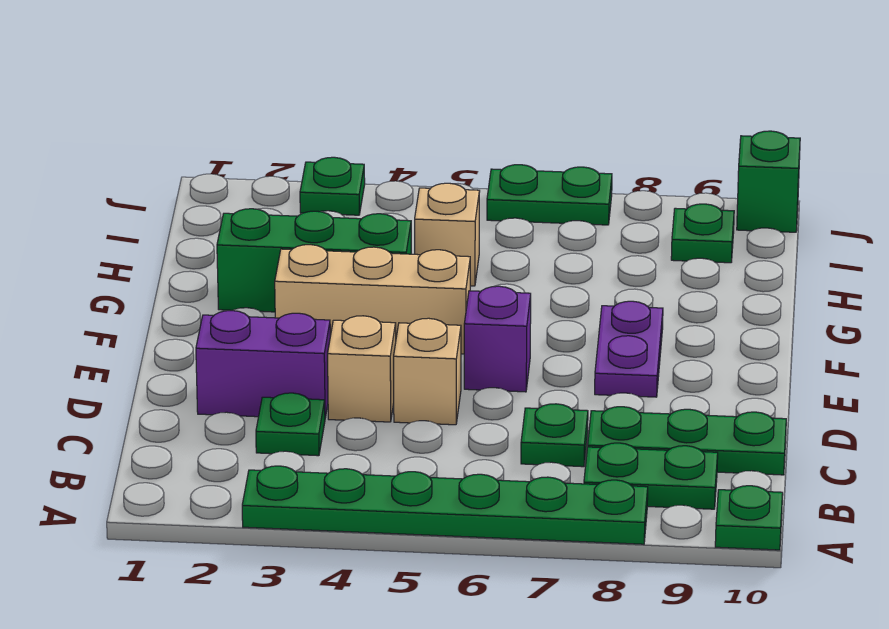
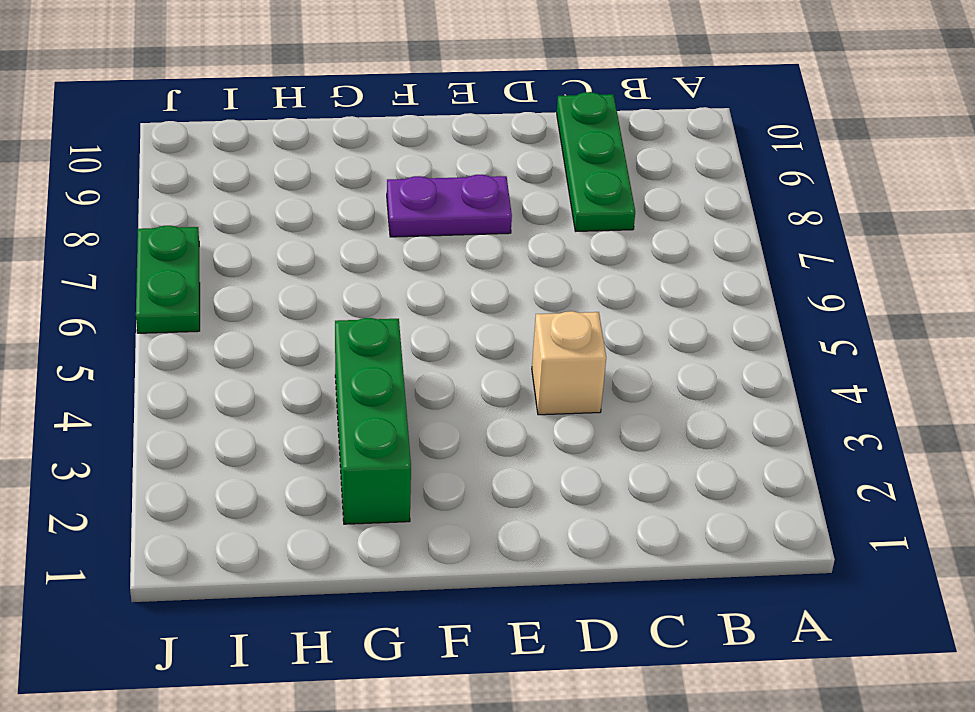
none -> green 1x6 plate [242,466,648,544]
none -> green 1x1 plate [715,486,783,550]
none -> green 1x2 plate [584,443,718,509]

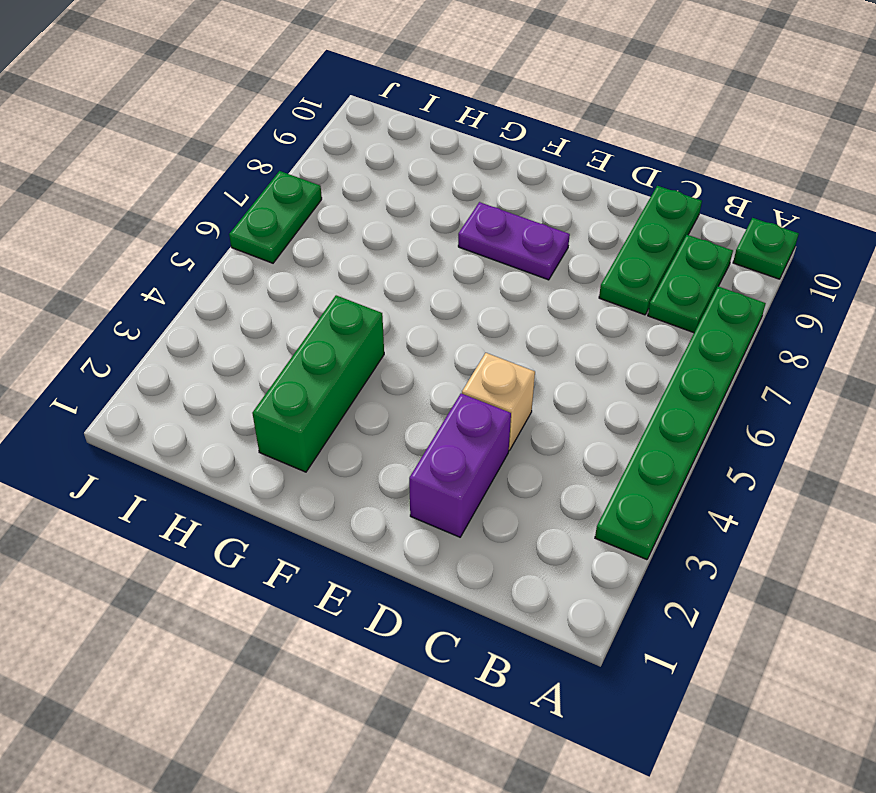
none -> green 1x1 plate [256,393,325,456]
none -> green 1x1 plate [521,404,588,467]
none -> tan 1x1 brick [394,318,461,425]

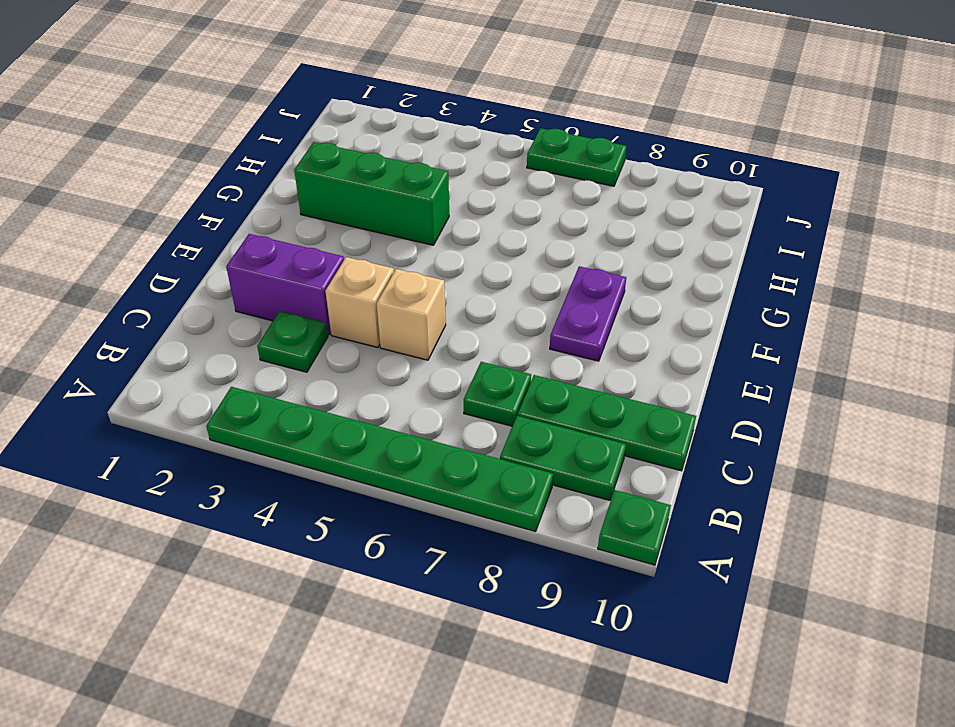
none -> purple 1x1 brick [464,286,531,392]
none -> tan 1x3 brick [275,245,470,354]
none -> tan 1x1 brick [415,183,480,286]

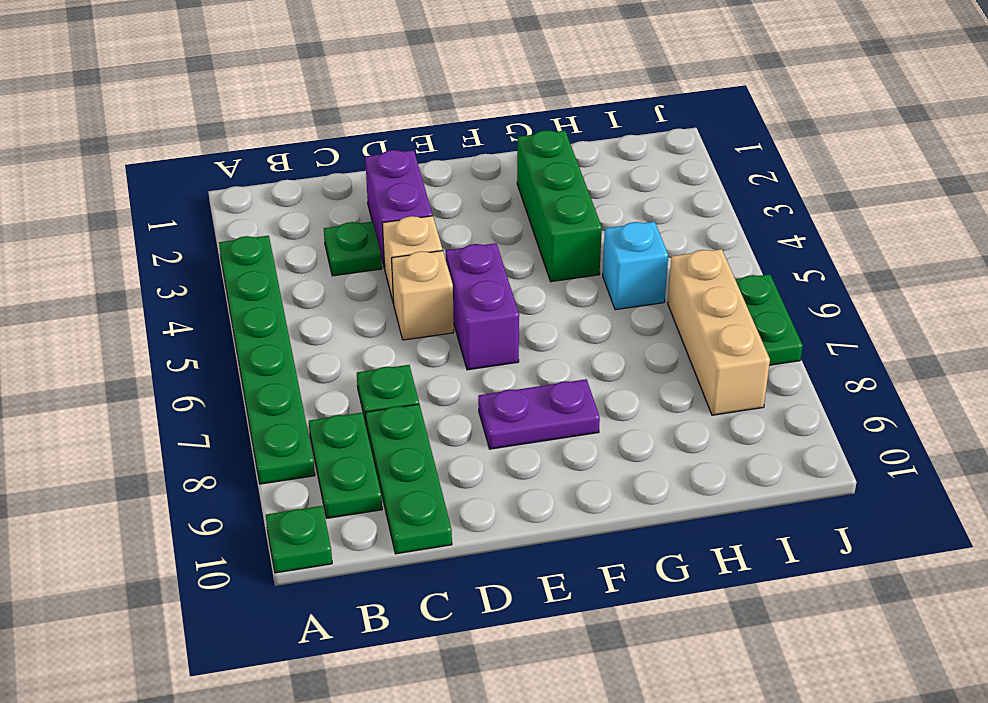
purple 1x2 brick [446,243,519,370] -> purple 1x1 brick [464,286,531,392]
cyan 1x1 brick [603,222,668,310] -> tan 1x1 brick [415,183,480,286]
tan 1x3 brick [668,249,770,415] -> tan 1x3 brick moved to [275,245,470,354]
none -> green 1x1 plate [671,204,734,263]
none -> green 1x1 plate [300,157,365,215]
none -> green 1x1 brick [737,131,800,232]

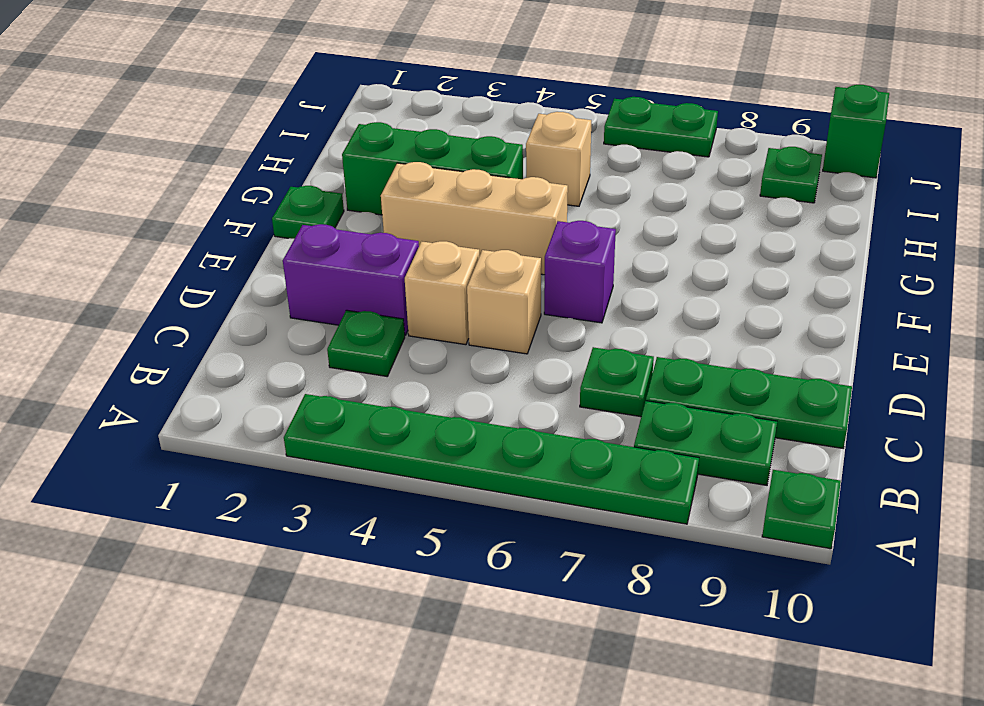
green 1x1 plate [272,186,344,239] -> green 1x1 plate moved to [300,157,365,215]
none -> purple 1x2 plate [595,301,663,397]

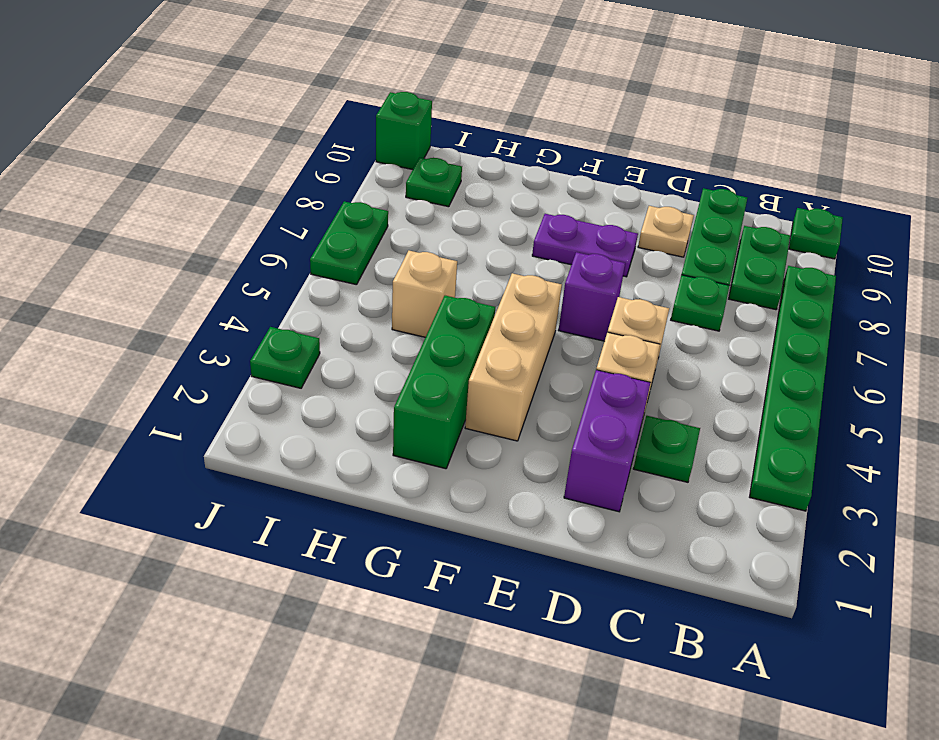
tan 1x1 plate [638,206,694,257] -> none

